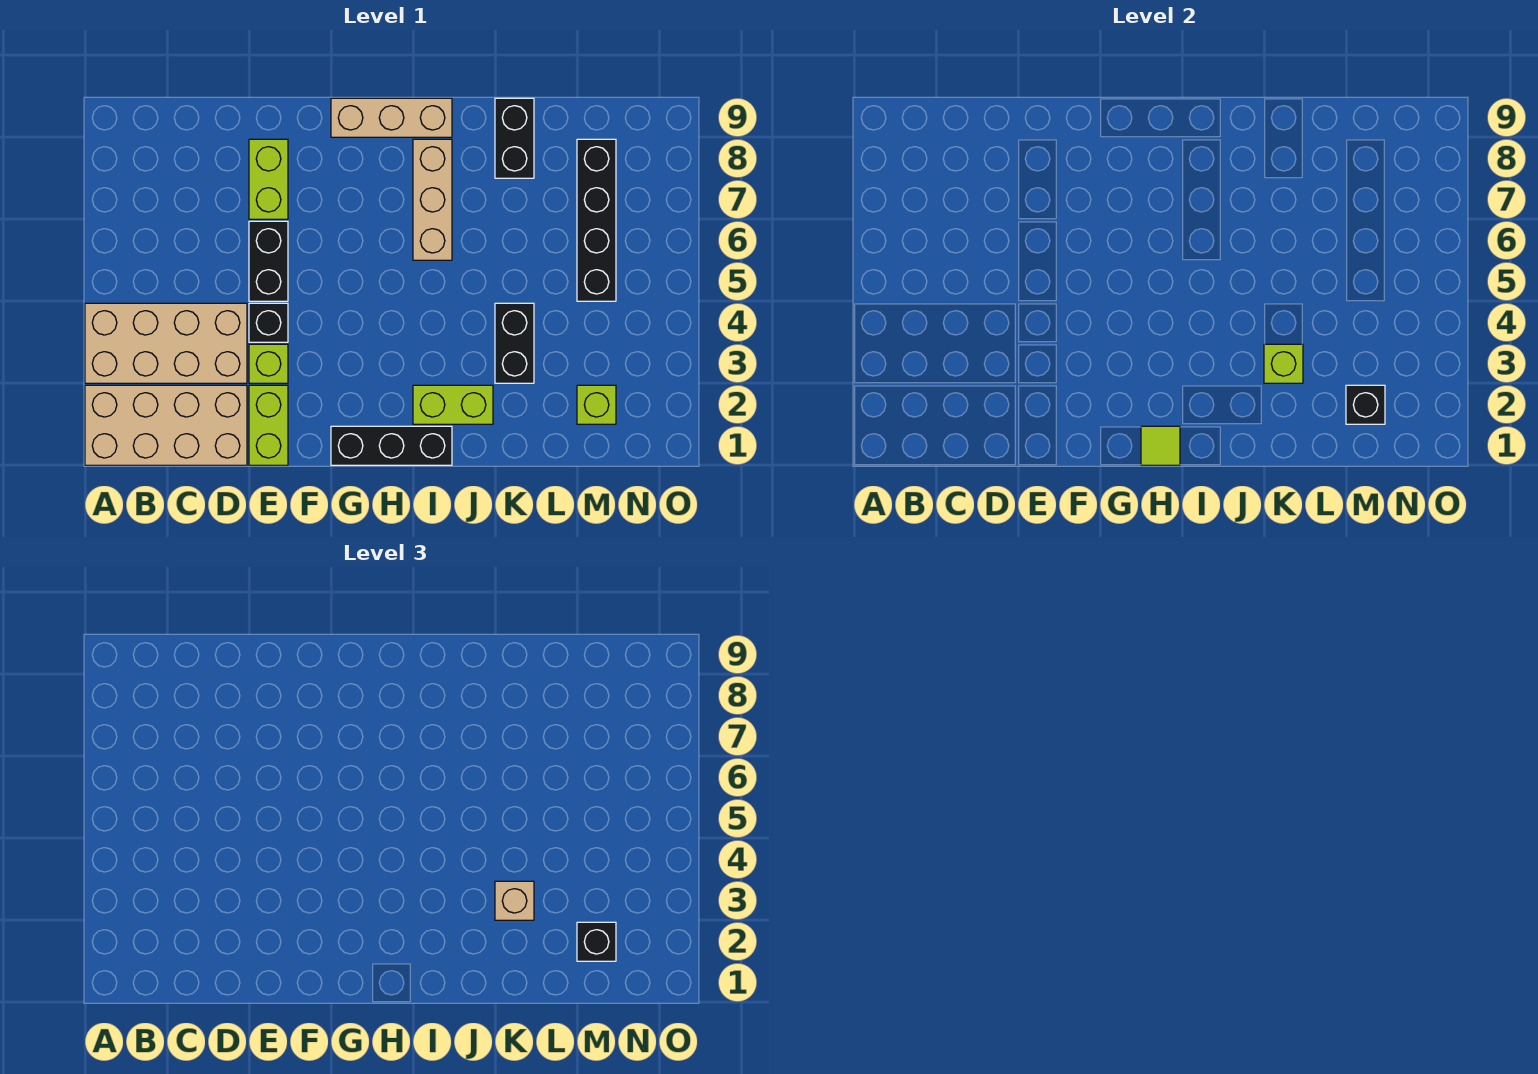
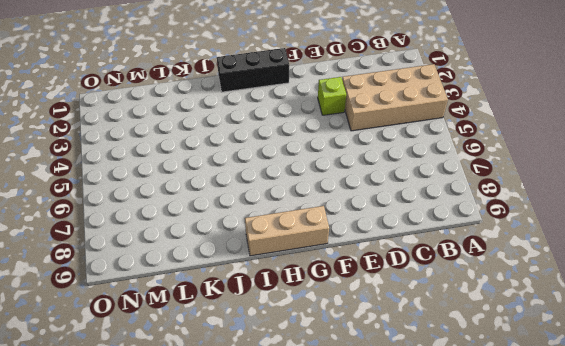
none -> tan 2x4 brick [85,385,247,465]
none -> lime 1x2 brick [249,385,288,465]
none -> black 1x1 brick [249,303,288,342]

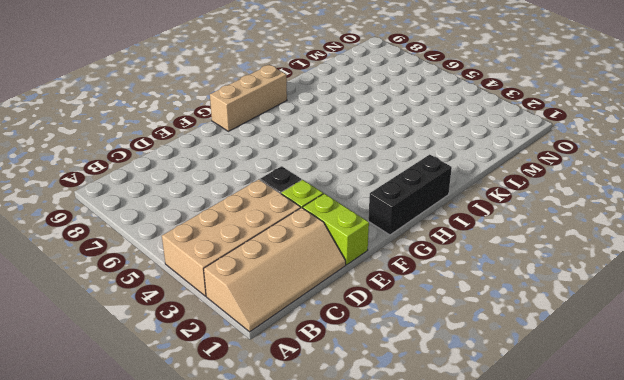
tan 2x4 slope [204,208,346,332] -> tan 2x4 brick [85,385,247,465]
none -> black 1x2 brick [249,221,288,301]
none -> lime 1x2 brick [249,139,288,219]
none -> lime 1x2 brick [413,385,493,424]

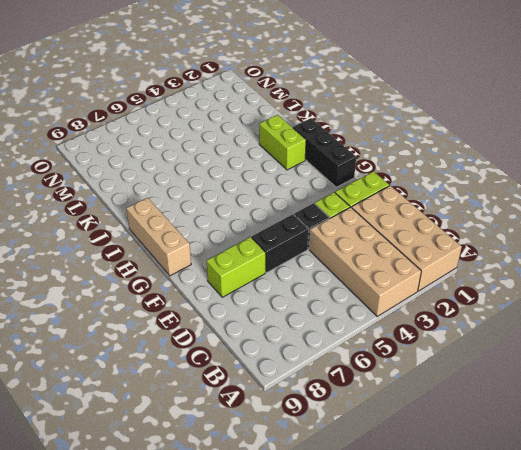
none -> tan 1x3 brick [413,139,452,260]
none -> black 1x2 brick [495,303,534,383]
none -> black 1x2 brick [495,98,534,178]

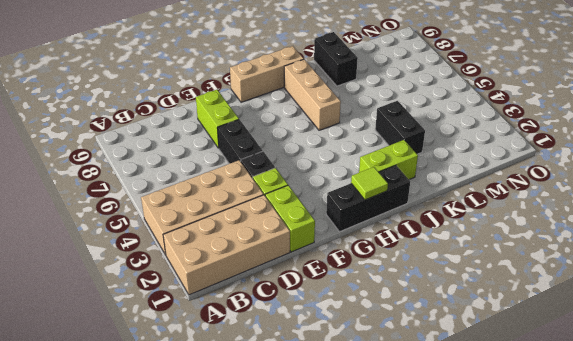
none -> lime 1x1 brick [577,385,616,424]
none -> black 1x4 brick [577,139,616,301]
none -> lime 1x1 brick [1264,344,1303,383]

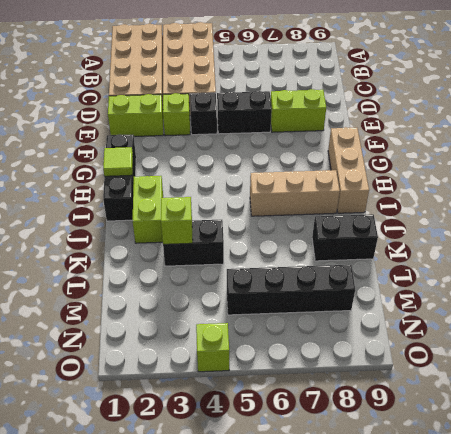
lime 1x1 brick [196,323,229,372] -> lime 1x1 brick moved to [577,385,616,424]
none -> black 1x1 brick [1346,385,1385,424]
none -> tan 1x1 brick [495,881,534,920]
none -> black 1x1 brick [577,922,616,961]

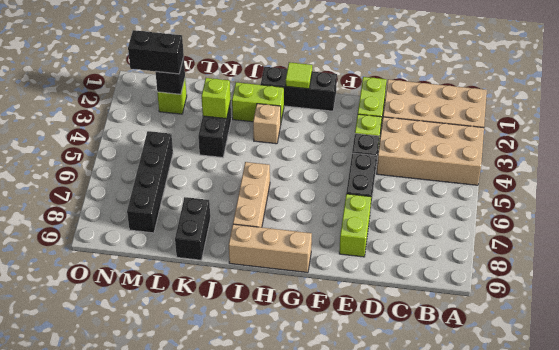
tan 1x1 brick [253,104,281,144] -> tan 1x1 brick moved to [495,881,534,920]
black 1x2 brick [128,30,184,74] -> black 1x1 brick [577,922,616,961]

